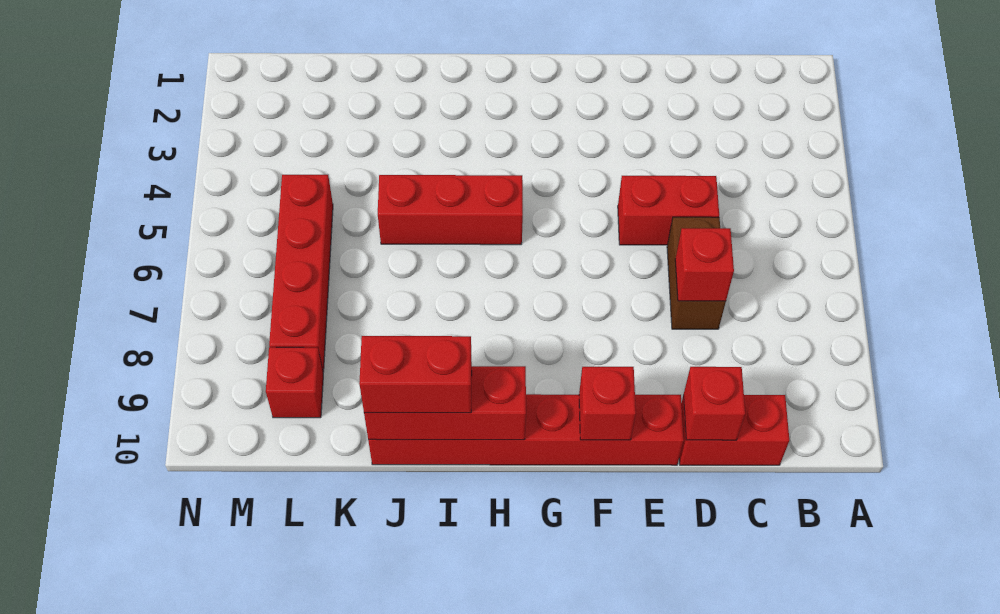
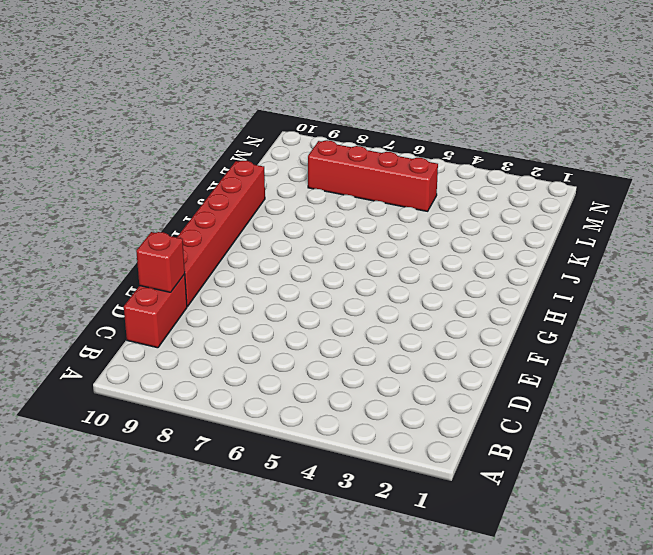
none -> red 1x2 brick [618,176,719,245]
none -> brown 1x2 brick [667,217,726,329]
none -> red 1x3 brick [378,175,523,245]

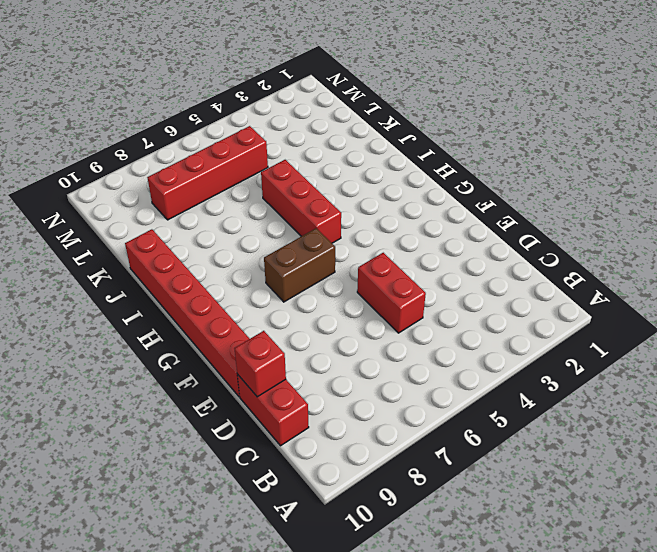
brown 1x2 brick [264,228,335,302] -> brown 1x2 brick moved to [667,217,726,329]
none -> red 1x1 brick [266,347,323,418]
none -> red 1x1 brick [675,228,734,301]
none -> red 1x1 brick [579,367,636,440]

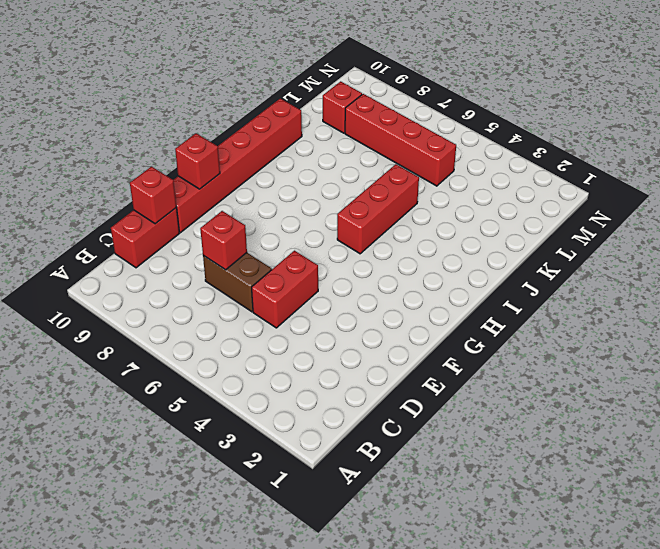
none -> red 1x3 brick [364,366,526,440]
none -> red 1x2 brick [359,336,472,413]

